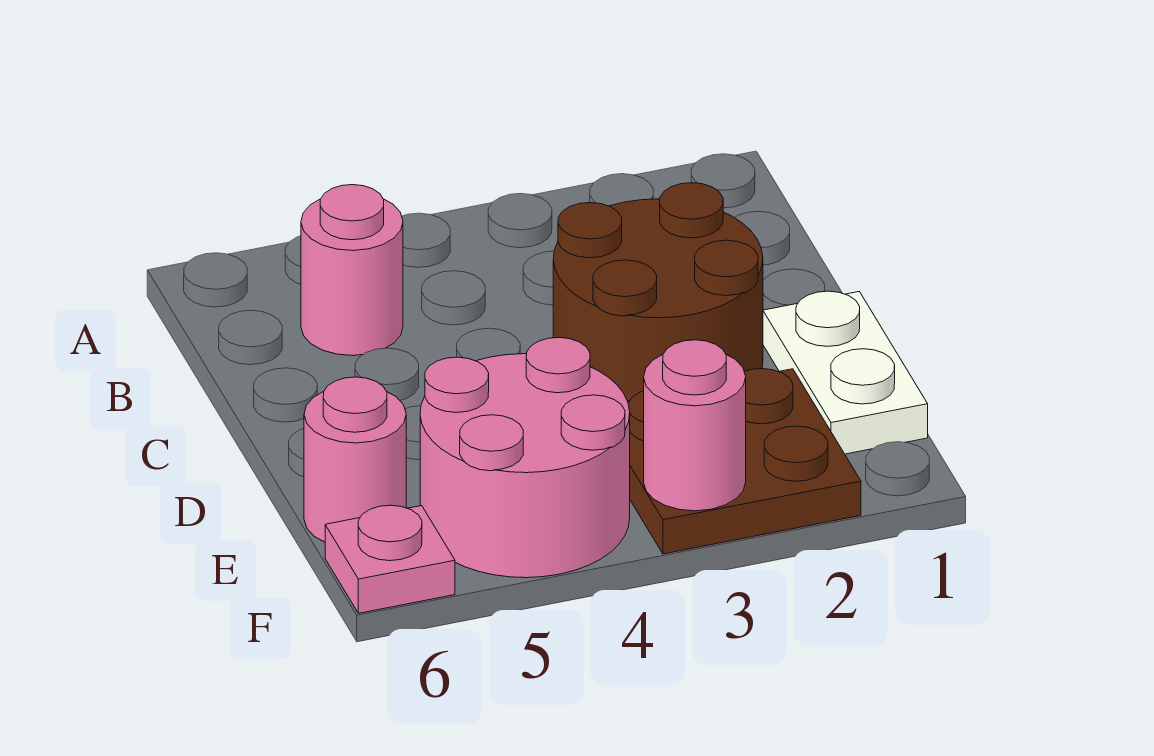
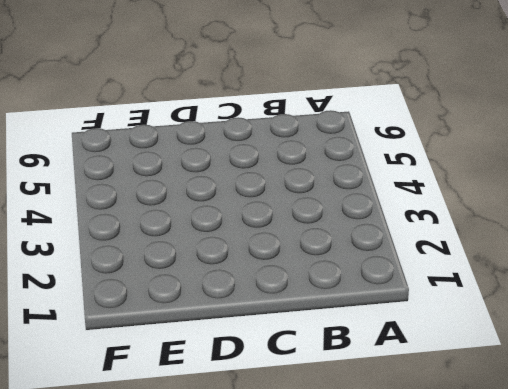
none -> pink 1x1 round brick [301,185,403,356]
none -> brown 2x2 round brick [553,183,763,401]

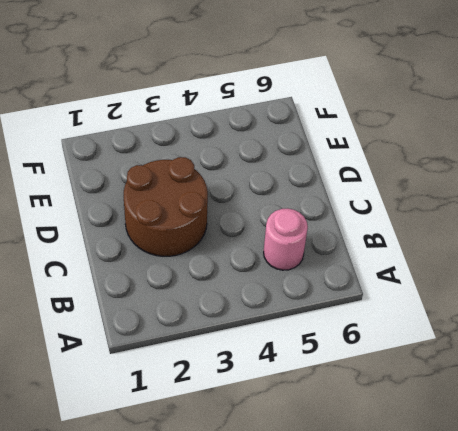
none -> white 1x2 plate [763,291,928,454]
none -> brown 2x2 plate [627,369,861,554]

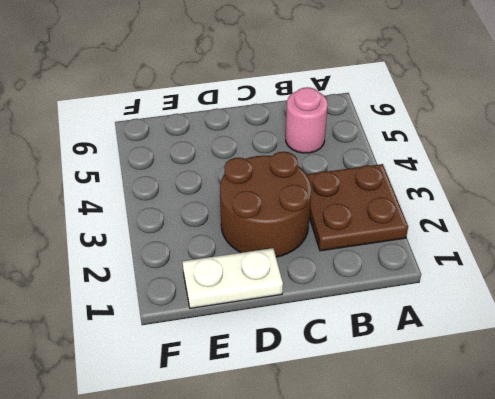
brown 2x2 plate [307,164,408,251] -> brown 2x2 plate moved to [627,369,861,554]
none -> pink 2x2 round brick [420,338,630,578]
none -> pink 1x1 round brick [304,377,406,542]

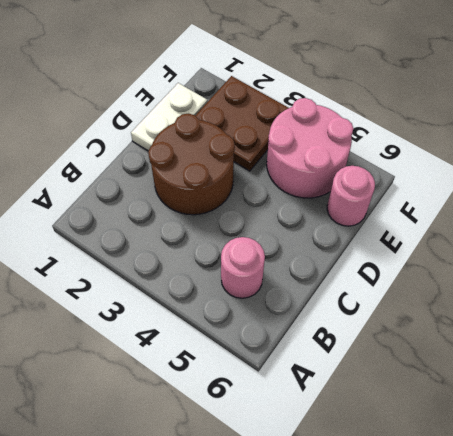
none -> pink 1x1 plate [325,505,455,613]
none -> pink 1x1 round brick [644,340,746,511]

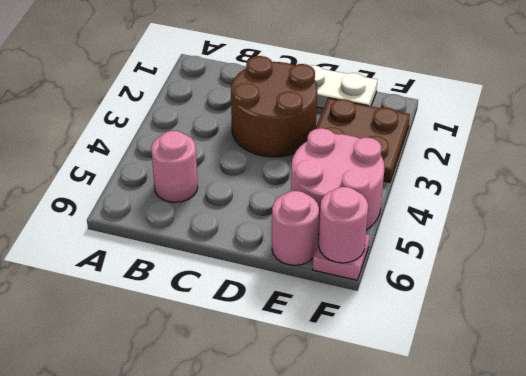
pink 1x1 round brick [319,187,368,263] -> pink 1x1 round brick moved to [644,340,746,511]

